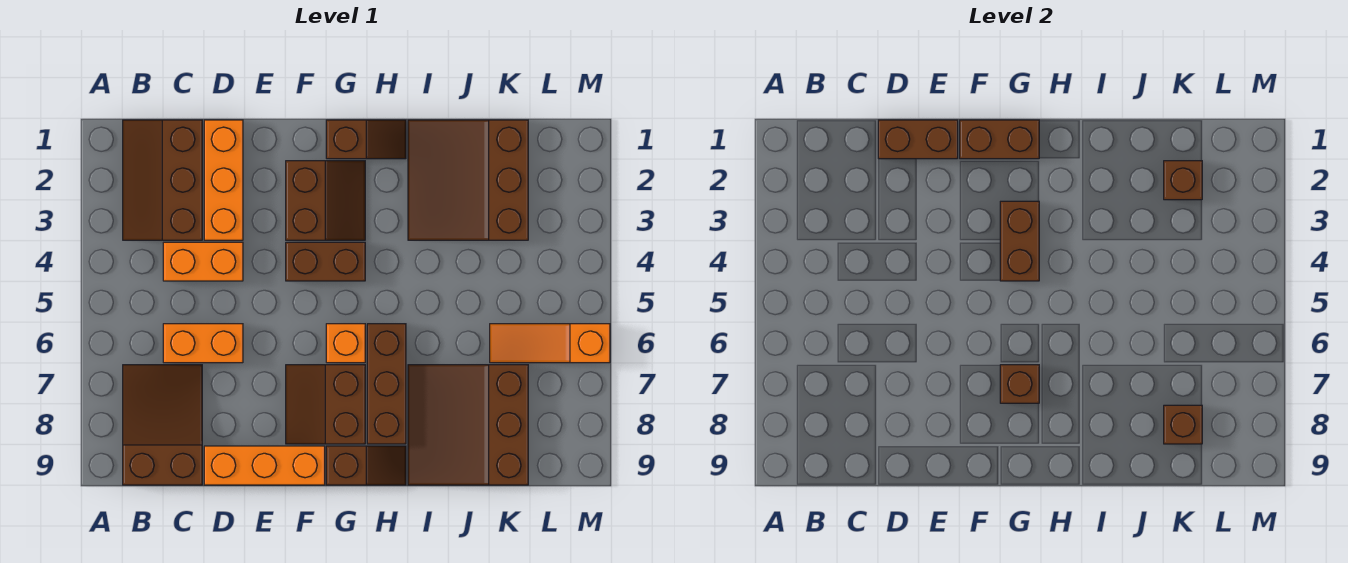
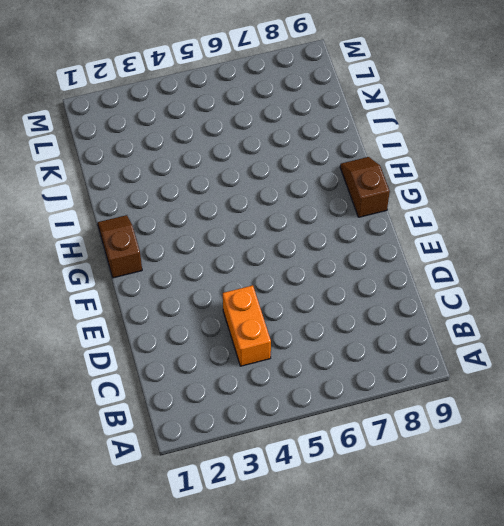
none -> brown 2x3 slope [123,120,202,240]
none -> brown 2x3 slope [123,365,202,485]
none -> orange 1x2 brick [163,324,243,363]

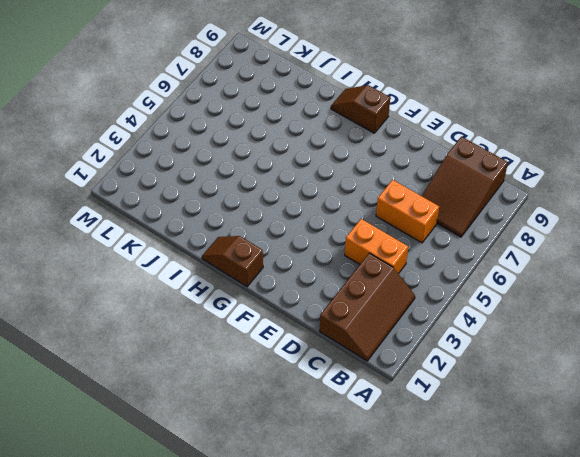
none -> orange 1x3 brick [204,120,243,240]
none -> orange 1x3 brick [204,446,325,485]
none -> brown 2x2 slope [286,161,365,240]

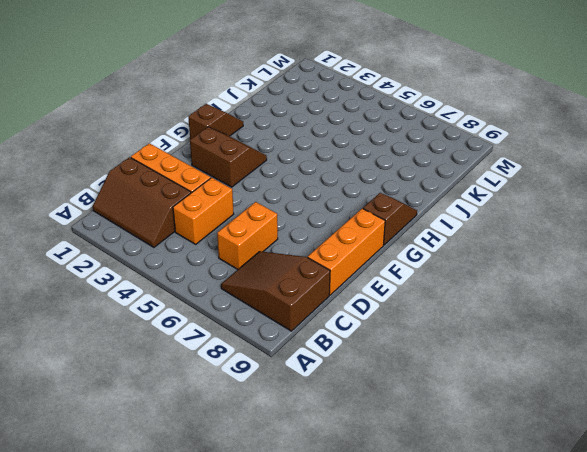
none -> brown 1x2 brick [286,242,365,281]
none -> brown 2x2 slope [286,365,365,444]
none -> orange 1x1 brick [326,324,365,363]

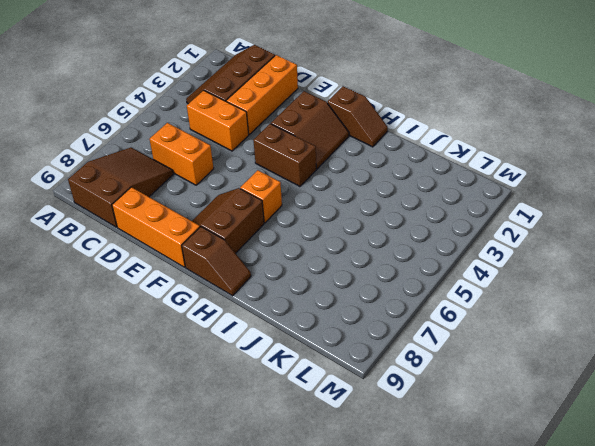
none -> brown 1x3 brick [367,324,406,444]
none -> brown 3x3 slope [408,120,528,240]
none -> brown 3x3 slope [408,365,528,485]

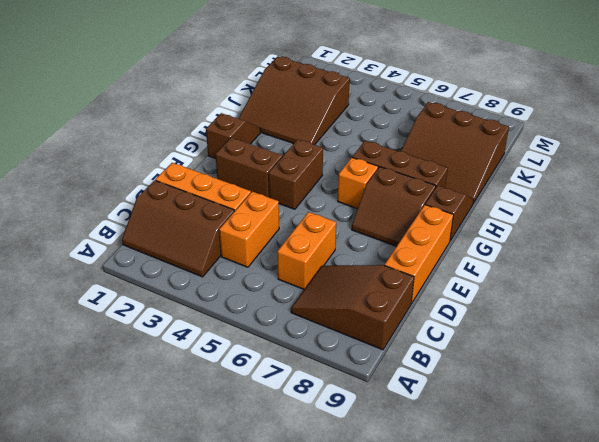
none -> orange 1x3 slope [490,324,610,363]
none -> brown 1x2 brick [878,120,958,159]
none -> brown 1x2 brick [960,120,1039,159]

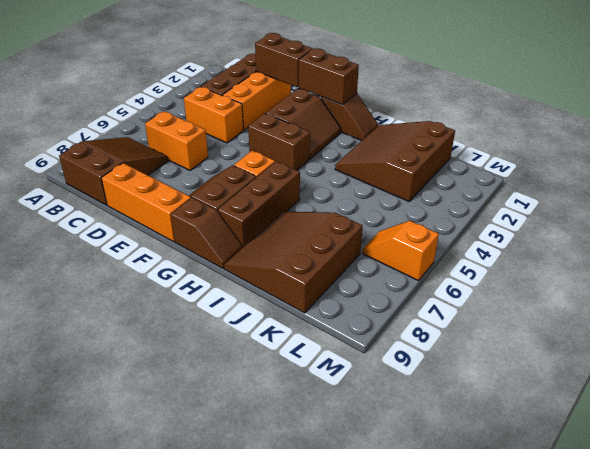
orange 1x2 slope [363,221,439,281] -> orange 1x3 slope [490,324,610,363]
none -> brown 1x2 brick [1000,201,1039,281]
none -> brown 1x1 brick [1000,365,1039,403]
none -> brown 1x1 brick [1164,161,1202,200]

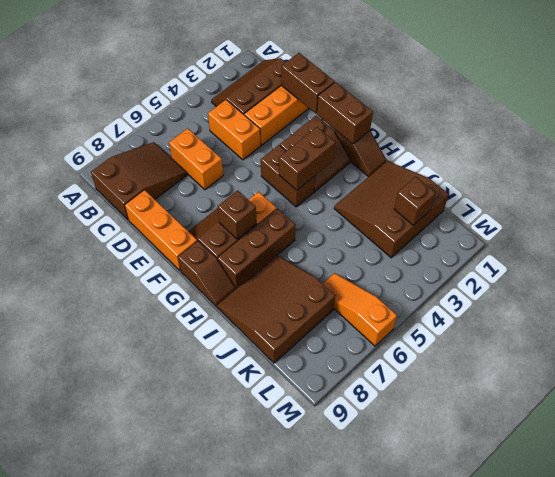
none -> brown 1x1 brick [1164,405,1202,444]

